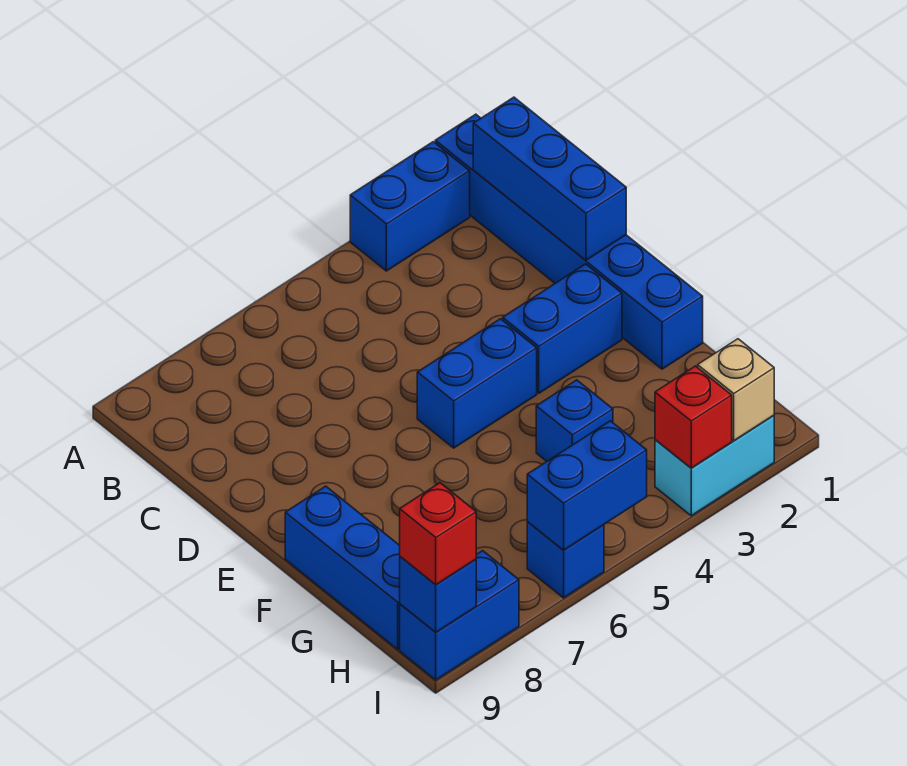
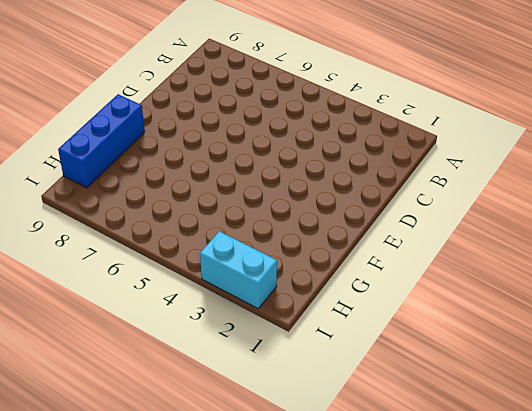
none -> blue 1x6 brick [435,114,703,369]
none -> blue 1x2 brick [350,142,470,271]
none -> blue 1x2 brick [503,264,622,393]

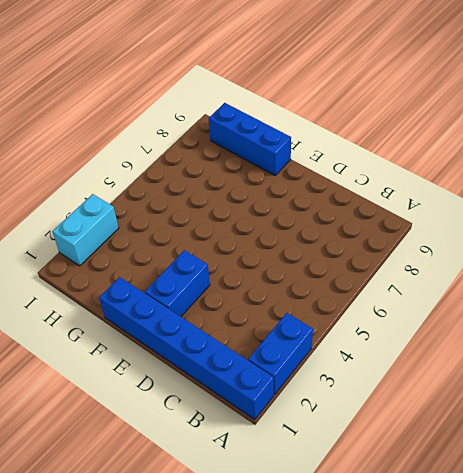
none -> blue 1x2 brick [417,319,537,448]
none -> blue 1x1 brick [536,380,613,461]
none -> blue 1x1 brick [527,522,604,598]

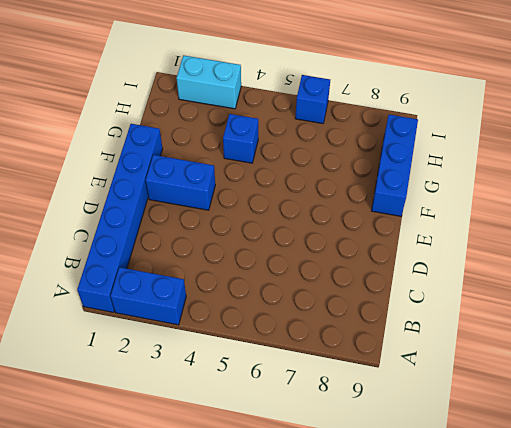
none -> blue 1x2 brick [417,319,537,448]
none -> blue 1x2 brick [400,551,519,680]
none -> blue 1x3 brick [473,97,626,260]

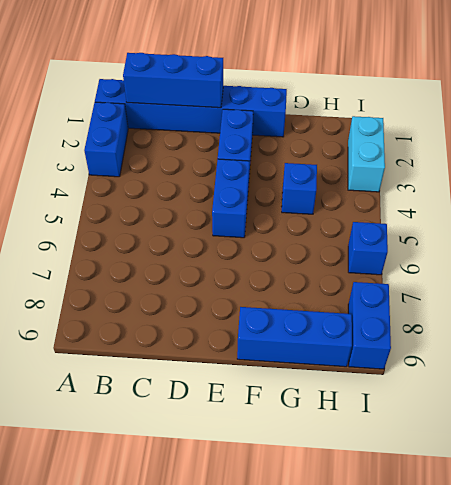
none -> tan 1x1 brick [698,339,774,441]
none -> red 1x1 brick [655,366,732,468]
none -> blue 1x2 brick [527,421,647,550]

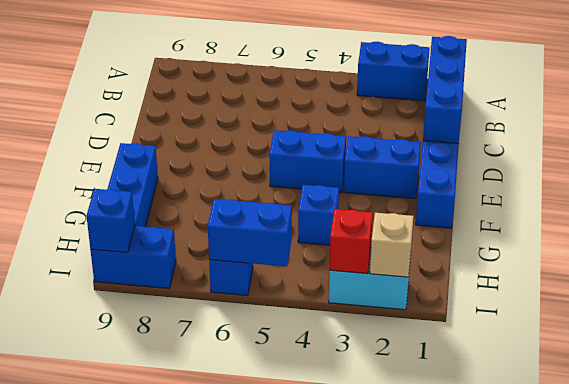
none -> red 1x1 brick [400,483,476,585]

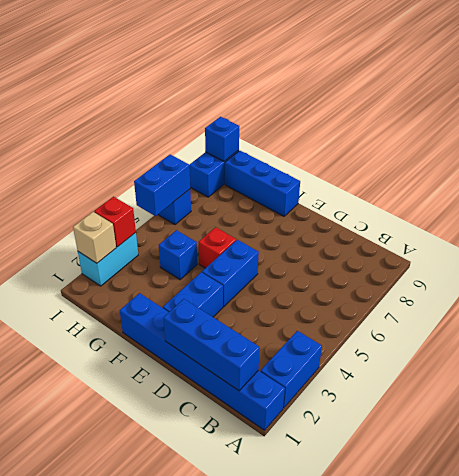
red 1x1 brick [199,227,236,268] -> red 1x1 brick moved to [400,483,476,585]

